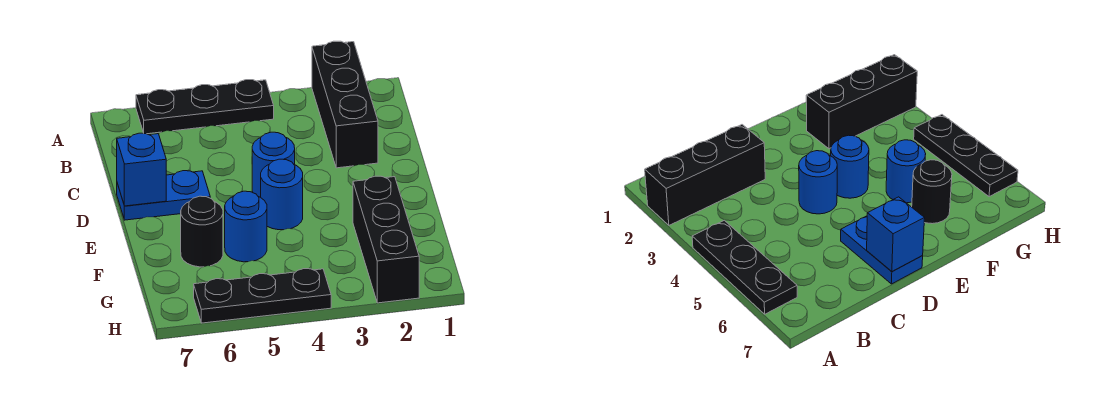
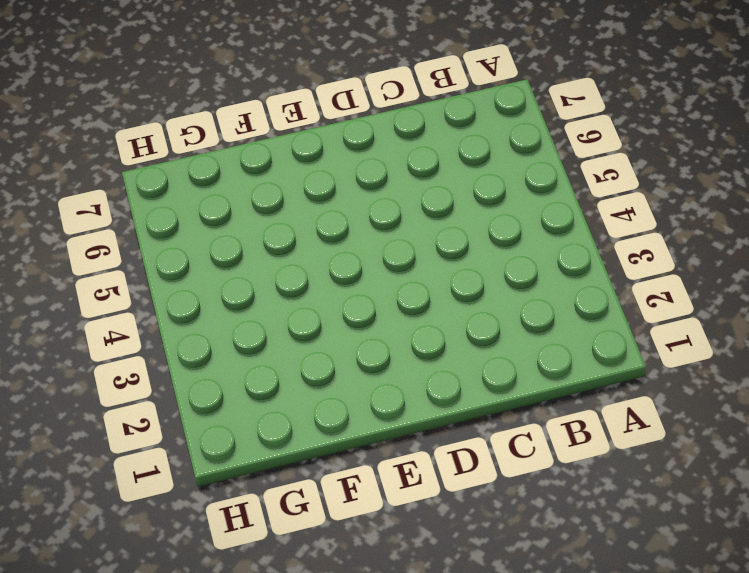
none -> black 1x3 brick [312,41,378,168]
none -> black 1x3 plate [136,80,274,134]

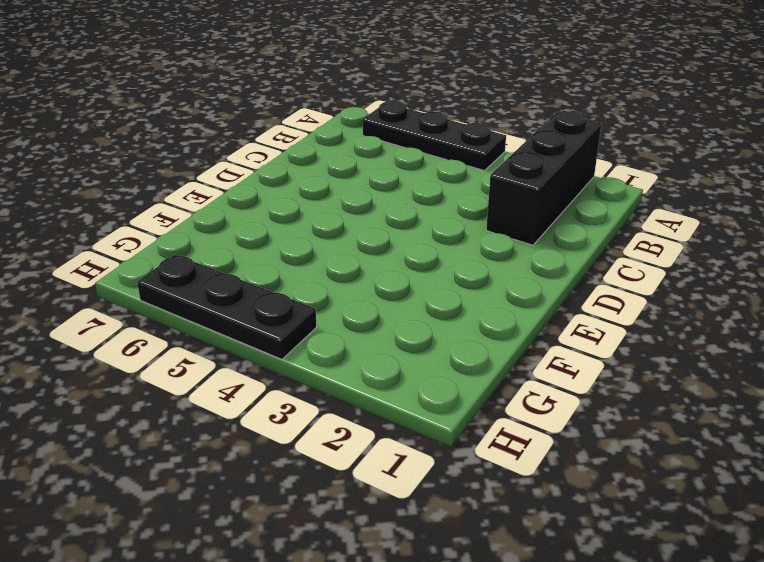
none -> blue 1x1 round brick [252,132,295,197]
none -> blue 1x2 plate [117,171,210,220]

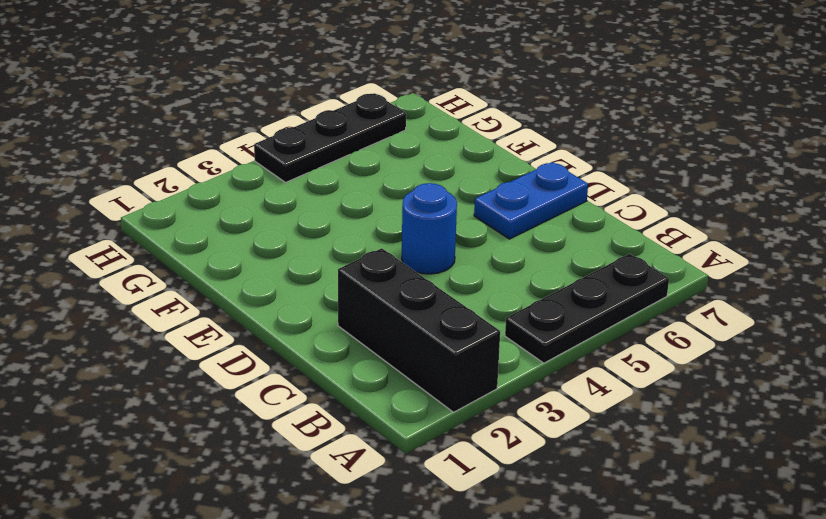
none -> blue 1x1 round brick [261,159,303,230]
none -> black 1x3 brick [353,176,419,303]

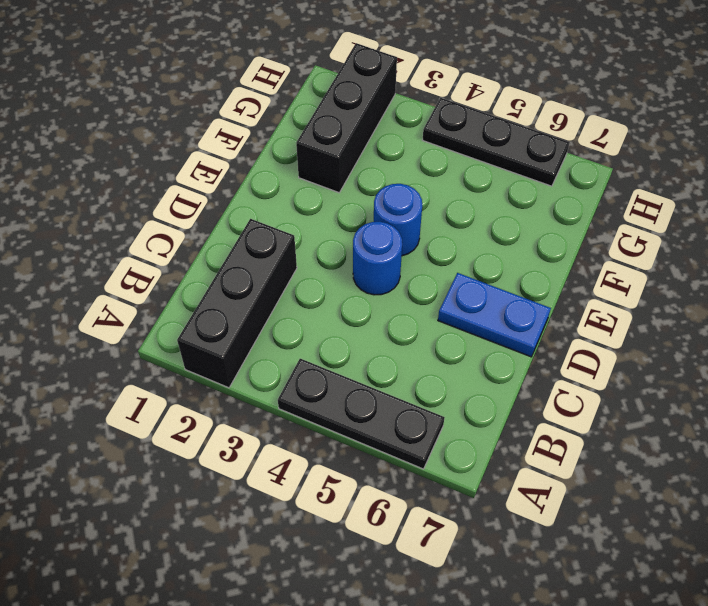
none -> blue 1x1 round brick [225,191,267,262]
none -> black 1x1 round brick [181,196,223,267]

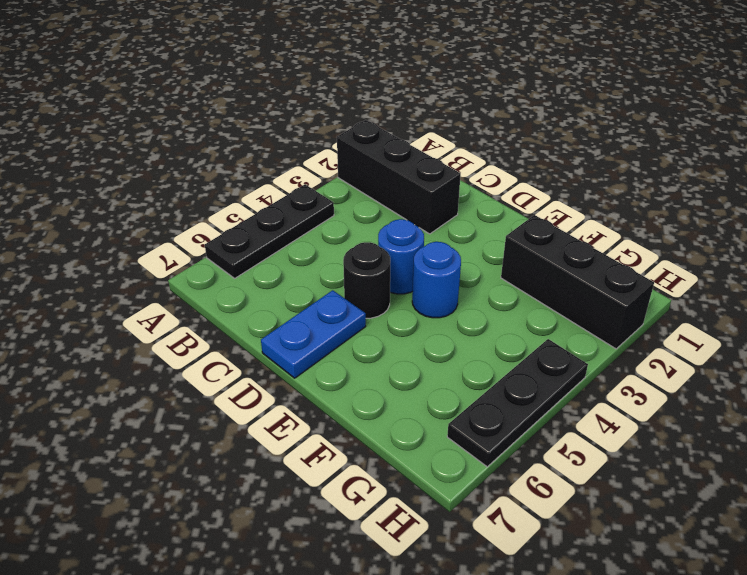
black 1x1 round brick [343,242,390,318] -> black 1x1 round brick moved to [181,196,223,267]
none -> blue 1x1 round brick [225,191,267,262]
none -> blue 1x1 brick [117,133,166,206]

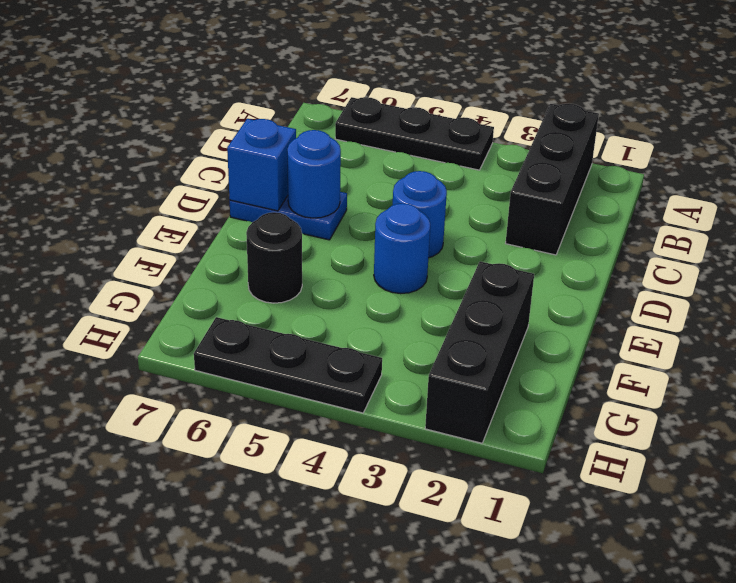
blue 1x1 round brick [287,130,341,218] -> blue 1x1 round brick moved to [225,191,267,262]

